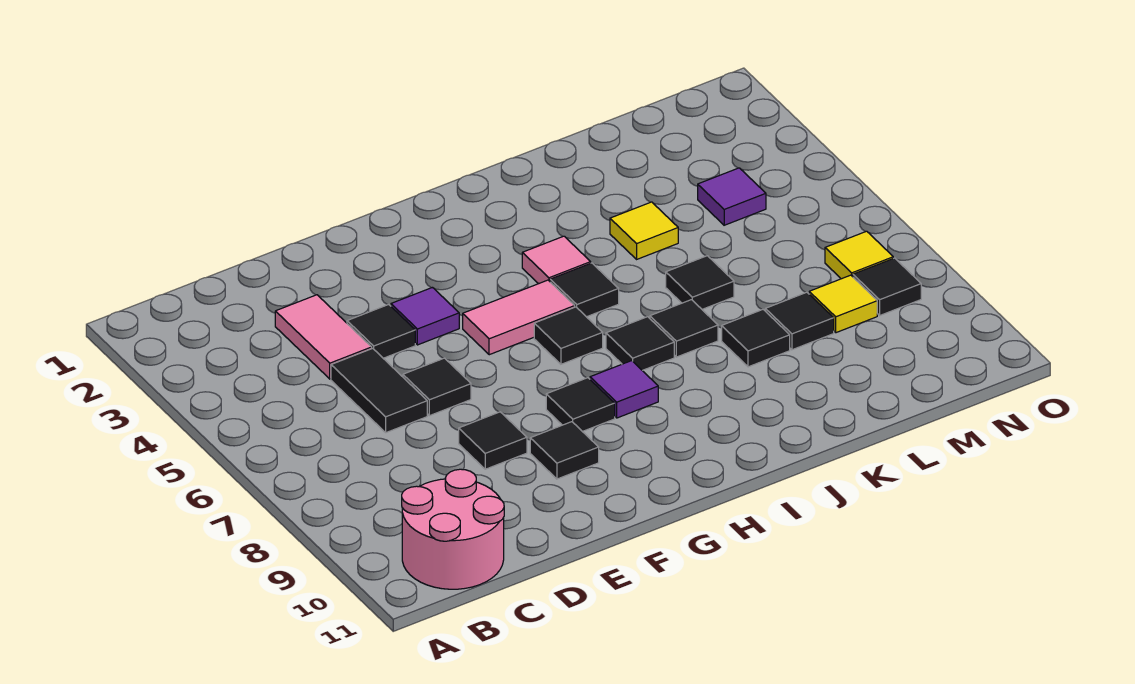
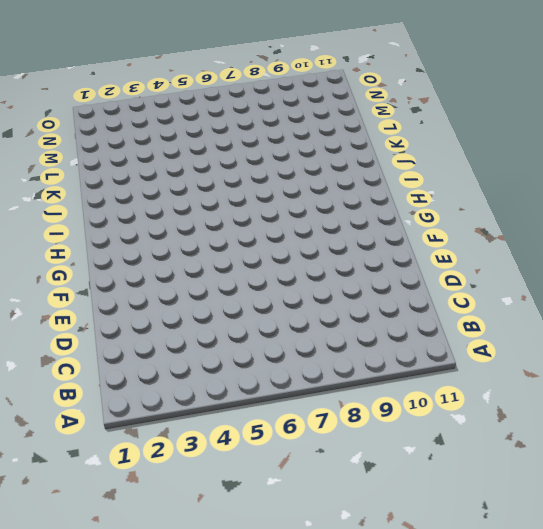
none -> pink 2x2 round brick [402,469,504,589]
none -> pink 1x2 tile [275,295,372,379]
none -> black 1x2 tile [331,348,427,433]

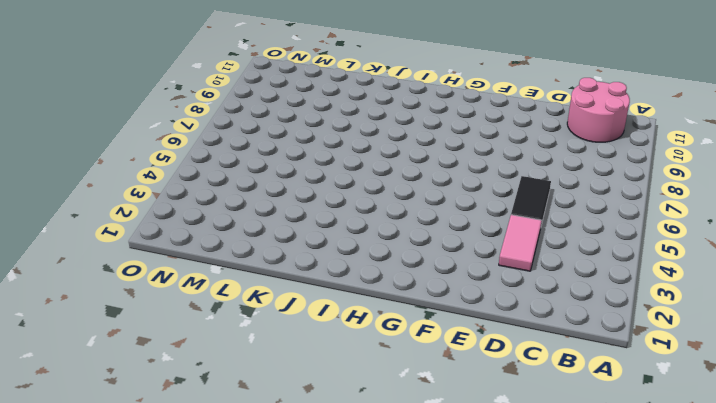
none -> black 1x1 tile [347,305,415,358]
none -> black 1x1 tile [403,358,471,416]
none -> black 1x1 tile [459,412,527,469]

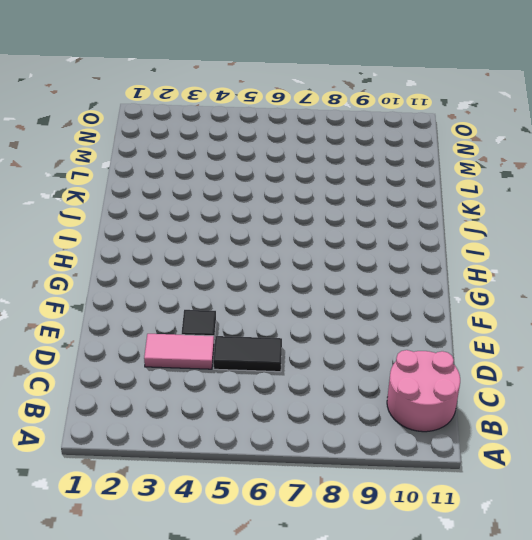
none -> black 1x1 tile [403,358,471,416]
none -> black 1x1 tile [459,412,527,469]
none -> purple 1x1 tile [391,288,459,345]

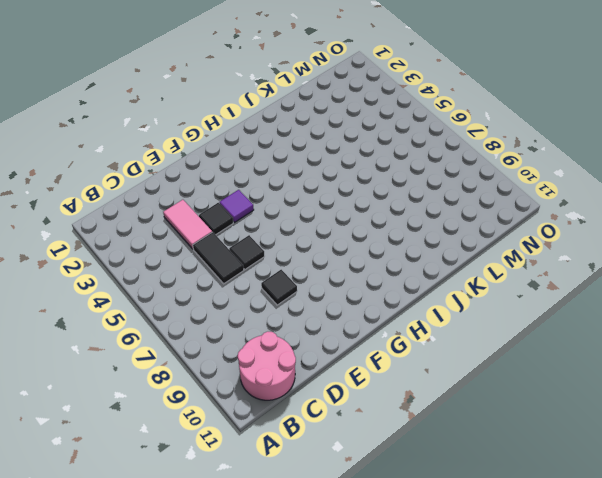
none -> black 1x1 tile [530,422,599,479]
none -> pink 1x2 tile [463,280,575,355]
none -> black 1x1 tile [546,378,615,432]

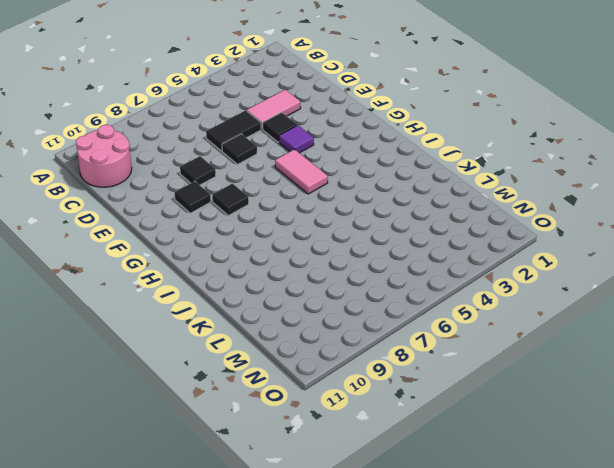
none -> black 1x1 tile [534,307,603,364]
none -> purple 1x1 tile [590,361,658,418]
none -> pink 1x1 tile [522,236,591,284]

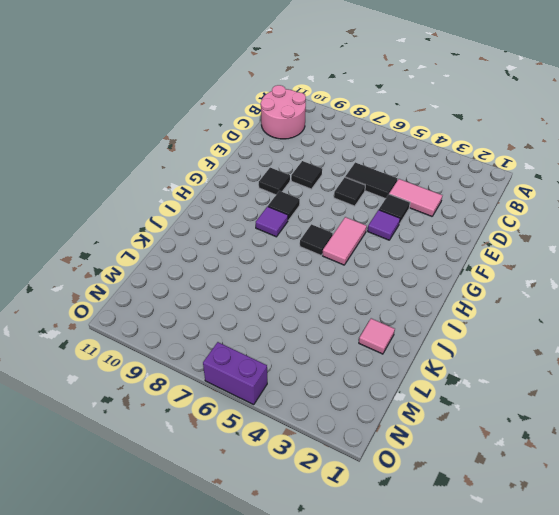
pink 1x1 tile [359,318,395,354] -> pink 1x1 tile moved to [522,236,591,284]
purple 1x2 brick [203,342,267,405] -> none
none -> black 1x1 tile [550,263,619,317]
none -> black 1x1 tile [606,317,674,370]
none -> black 1x1 tile [650,300,718,357]

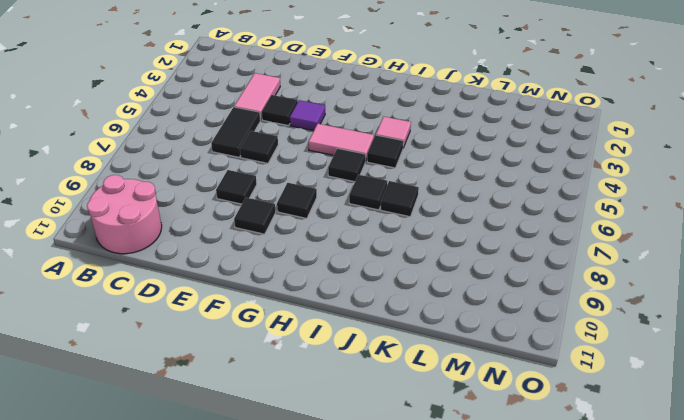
none -> purple 1x1 tile [590,361,658,418]
none -> yellow 1x1 tile [610,202,678,259]
none -> black 1x1 tile [666,256,734,309]

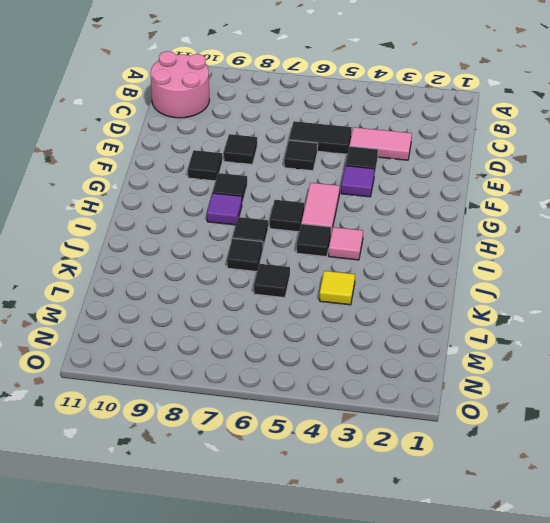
none -> black 1x1 tile [722,310,790,367]
none -> black 1x1 tile [765,292,834,350]
none -> purple 1x1 tile [698,168,766,225]

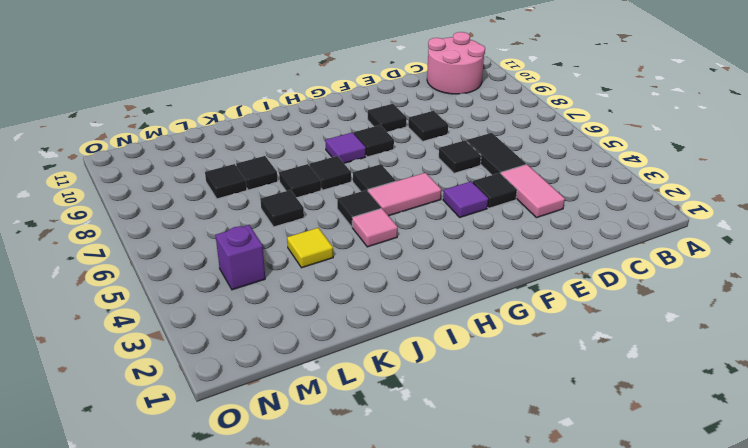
purple 1x1 brick [216,225,265,290] -> purple 1x1 tile [698,168,766,225]
none -> yellow 1x1 tile [809,275,877,333]
none -> yellow 1x1 tile [825,231,893,279]
none -> black 1x1 tile [853,258,921,315]

